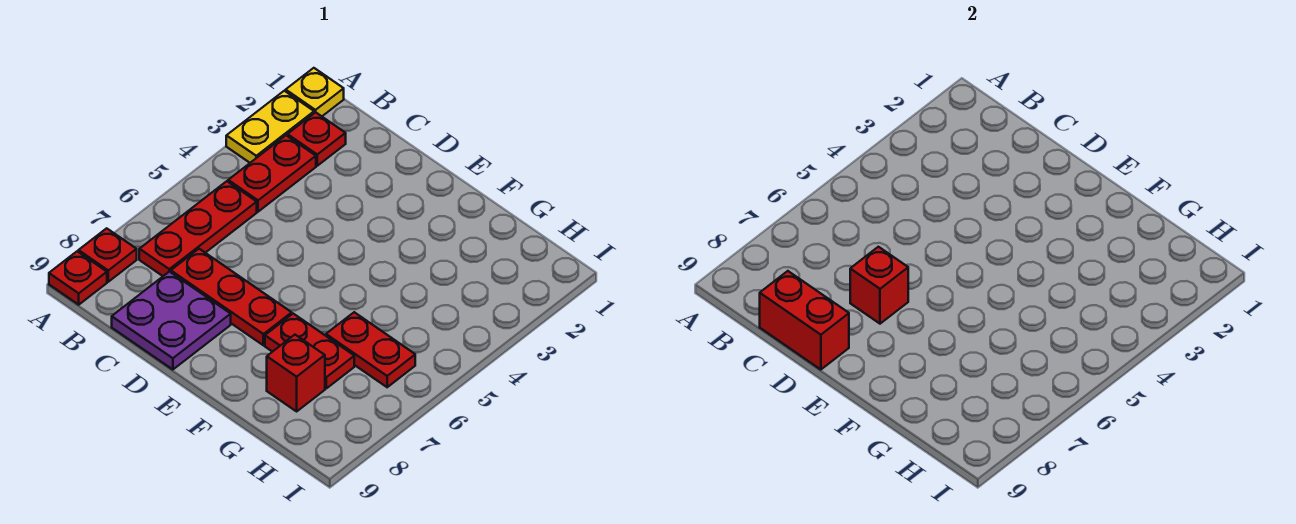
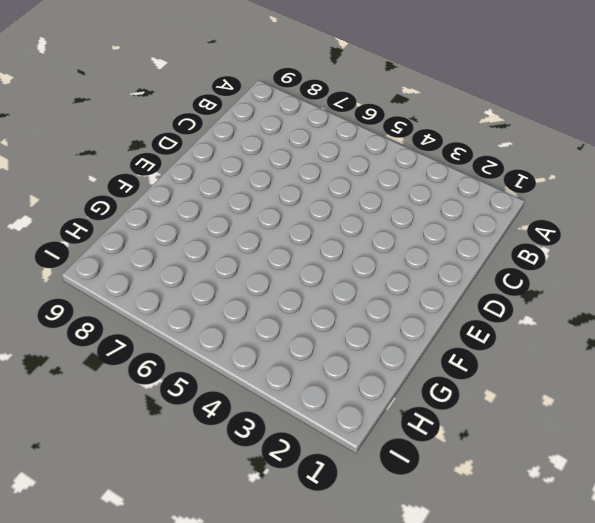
none -> yellow 1x1 plate [286,68,344,116]
none -> yellow 1x2 plate [226,91,314,163]
none -> red 1x1 plate [78,228,137,282]

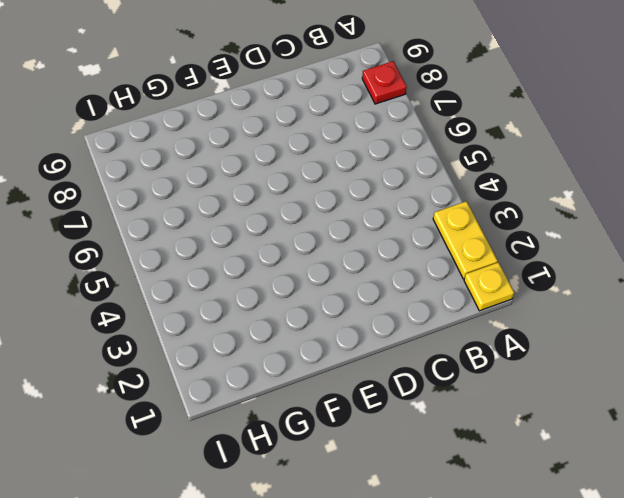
none -> red 1x1 plate [49,251,107,305]
none -> red 1x1 plate [287,112,346,166]
none -> red 1x2 plate [228,135,316,212]

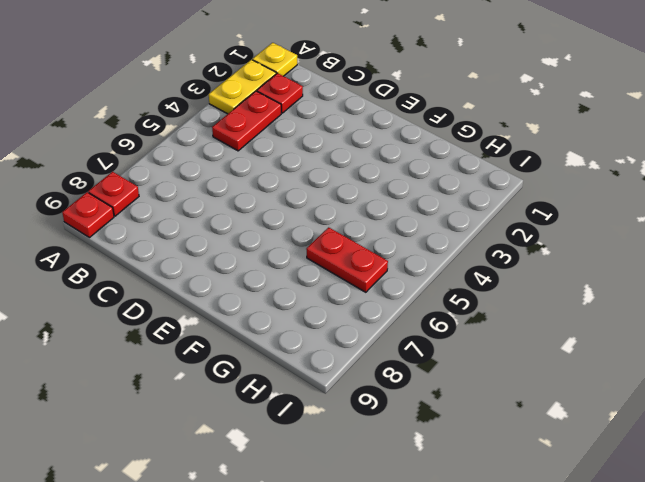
none -> red 1x3 plate [139,181,257,276]
none -> red 1x3 plate [171,249,292,345]
none -> purple 2x2 plate [112,271,231,370]

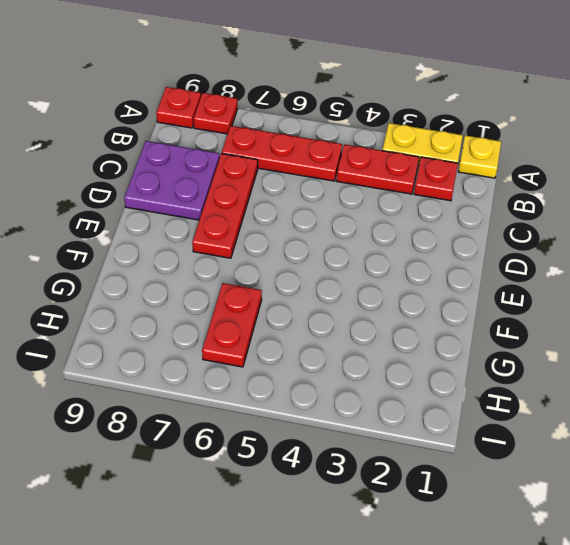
none -> red 1x2 plate [265,314,354,388]
none -> red 1x1 brick [267,335,325,411]
none -> red 1x2 brick [760,271,849,370]

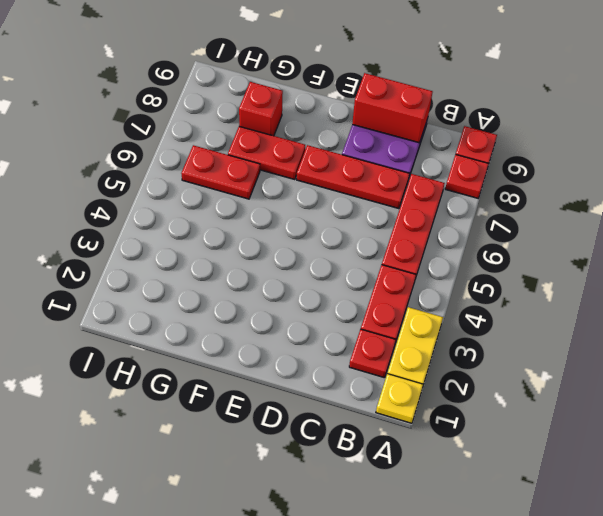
none -> red 1x1 brick [850,247,908,324]

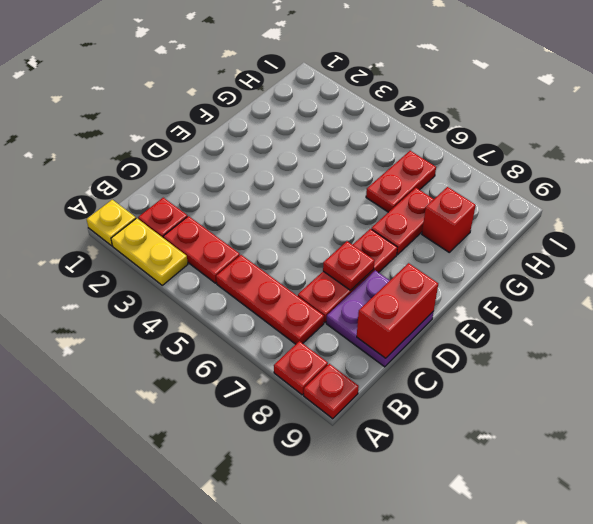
red 1x1 plate [323,241,375,290] -> red 1x1 brick [850,247,908,324]

